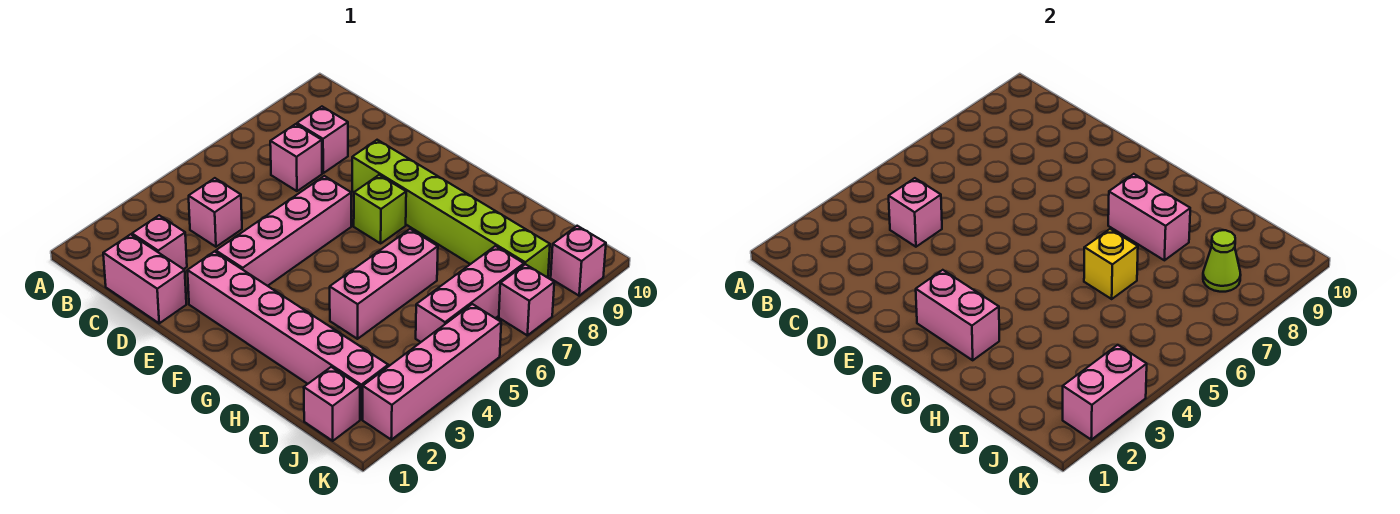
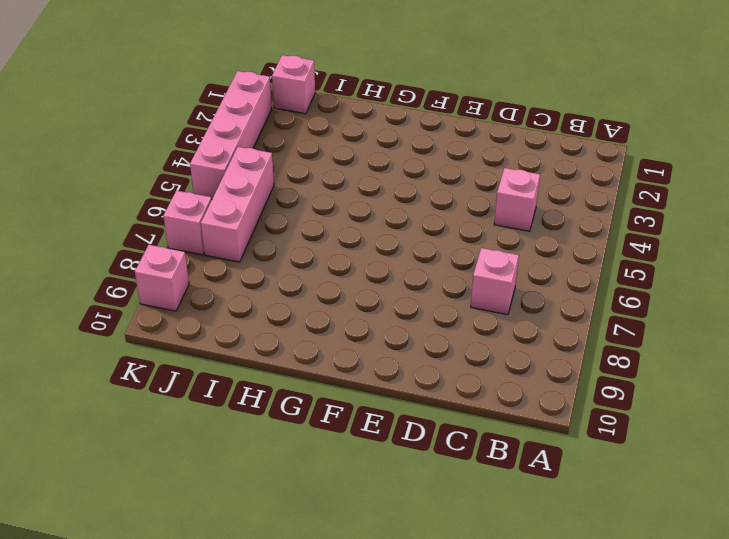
none -> pink 1x2 brick [103,234,186,323]
none -> pink 1x1 brick [132,215,187,269]
none -> pink 1x1 brick [297,107,348,173]

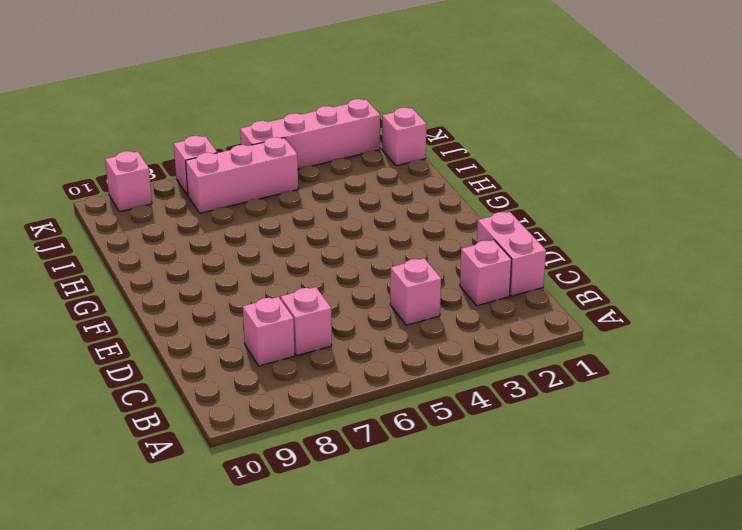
none -> pink 1x6 brick [187,252,388,419]
none -> pink 1x4 brick [216,176,351,286]
none -> lime 1x6 brick [352,140,550,278]

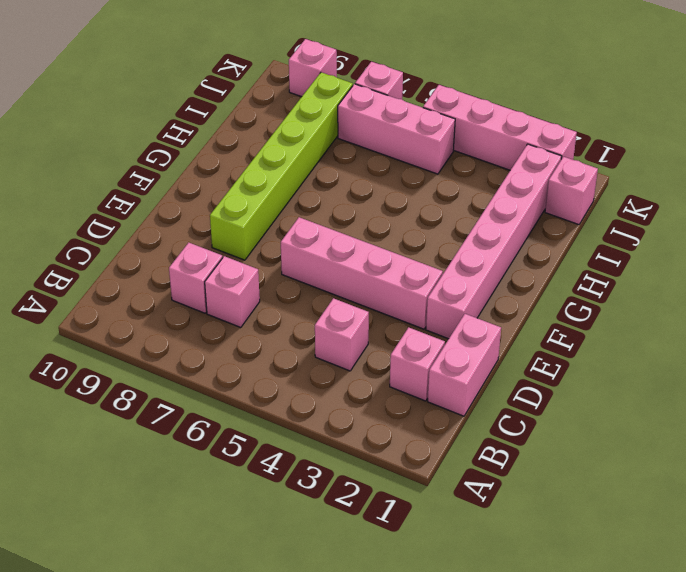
none -> lime 1x1 brick [354,175,406,243]
none -> pink 1x3 brick [330,229,438,339]
none -> pink 1x1 brick [889,178,942,247]

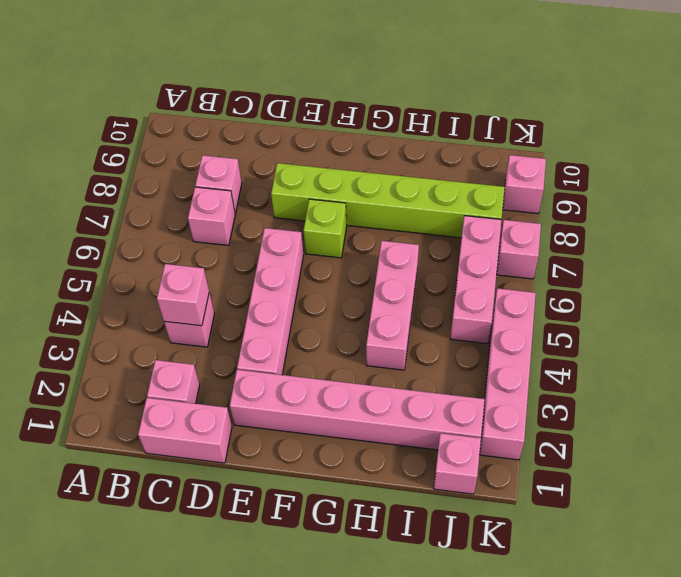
none -> pink 1x2 brick [916,270,999,360]
none -> pink 1x2 brick [1108,174,1190,260]
none -> yellow 1x1 brick [1084,229,1138,299]

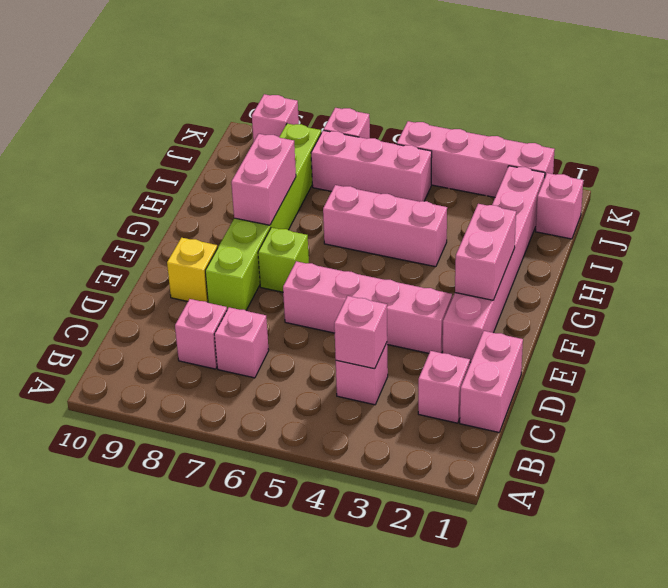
yellow 1x1 brick [167,238,218,302] -> yellow 1x1 brick moved to [1084,229,1138,299]
none -> lime 1x1 cone [1203,230,1241,292]
none -> pink 1x2 brick [1063,345,1147,440]

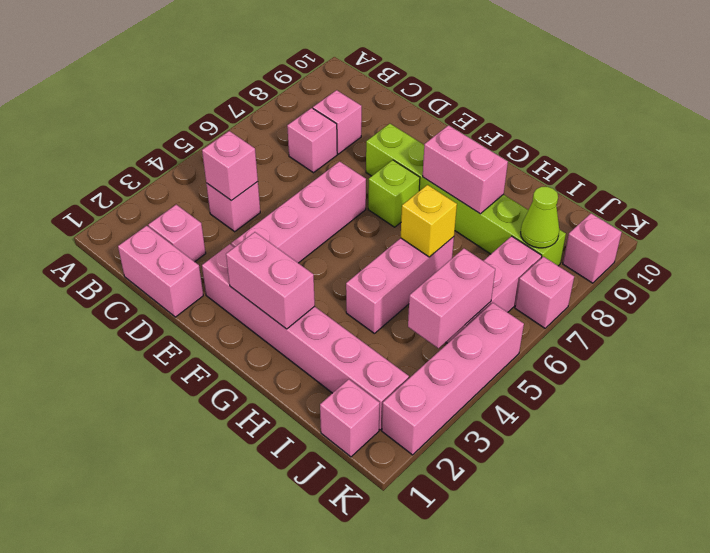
pink 1x2 brick [408,248,495,348] -> pink 1x2 brick moved to [1063,345,1147,440]

